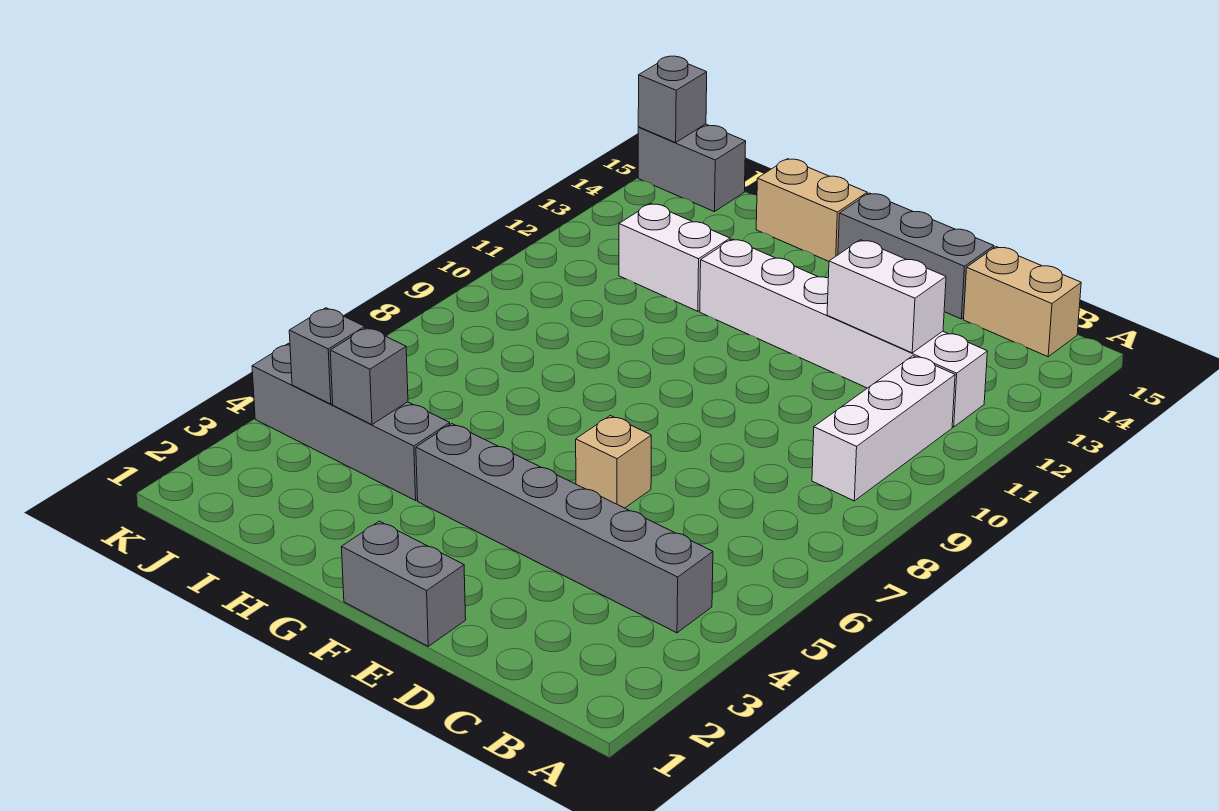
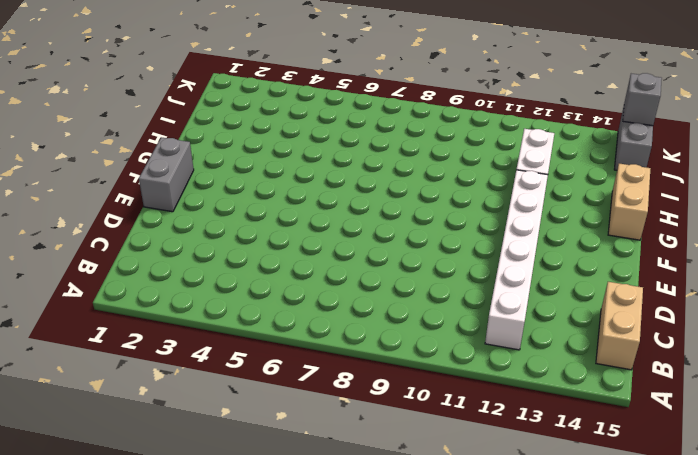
none -> grey 1x6 brick [416,424,713,633]
none -> white 1x3 brick [812,356,955,501]
none -> grey 1x3 brick [838,193,994,319]

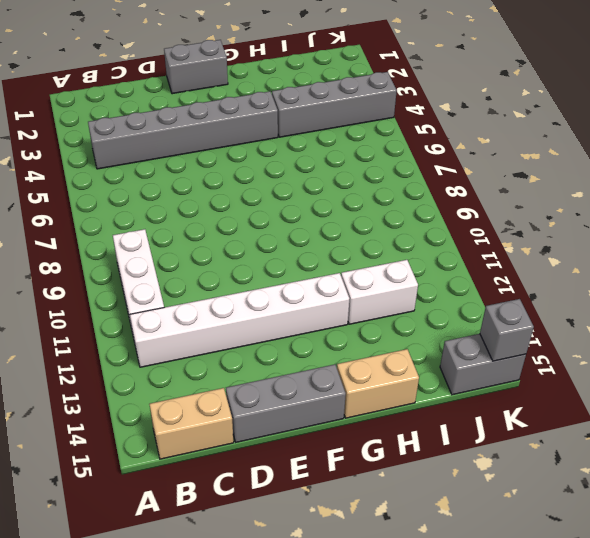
none -> tan 1x1 brick [576,416,651,508]
none -> white 1x2 brick [827,240,946,353]
none -> grey 1x1 brick [330,327,408,425]

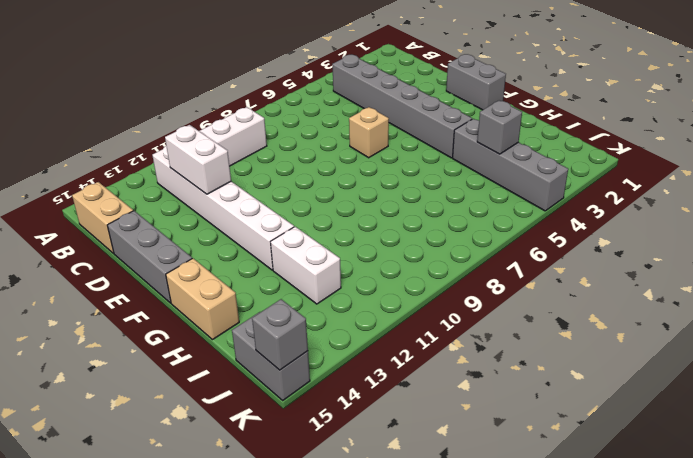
none -> grey 1x1 brick [289,308,365,404]

